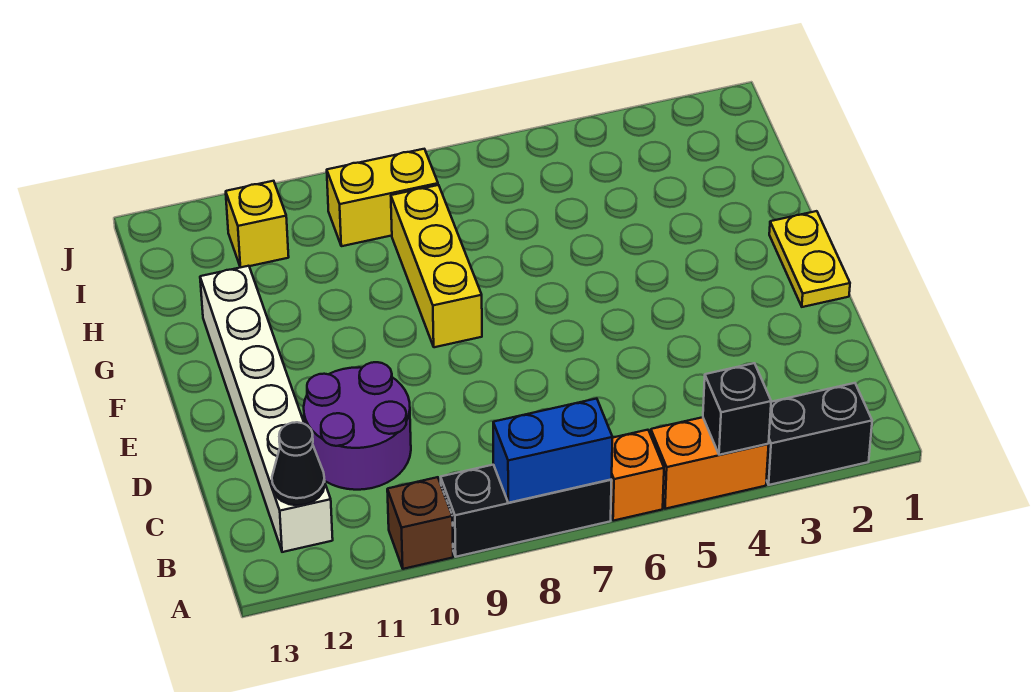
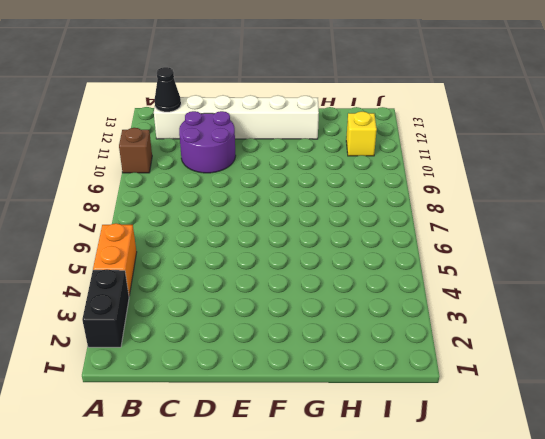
none -> orange 1x1 brick [611,430,664,521]
none -> black 1x3 brick [441,465,612,557]
none -> yellow 1x2 plate [769,211,850,307]

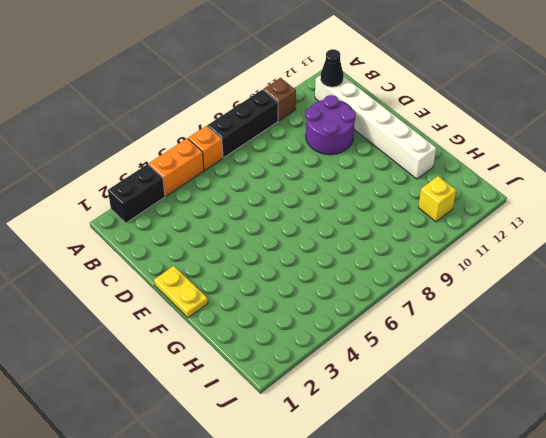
none -> yellow 1x3 brick [391,185,482,347]
none -> yellow 1x2 brick [327,149,438,246]
none -> black 1x1 brick [703,363,771,455]

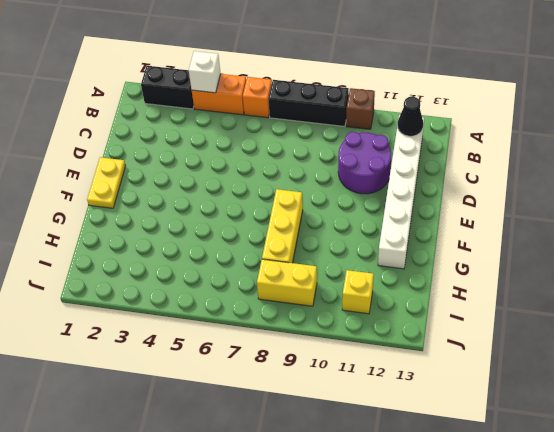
white 1x1 brick [189,51,221,93] -> black 1x1 brick [703,363,771,455]
none -> blue 1x2 brick [493,399,613,503]

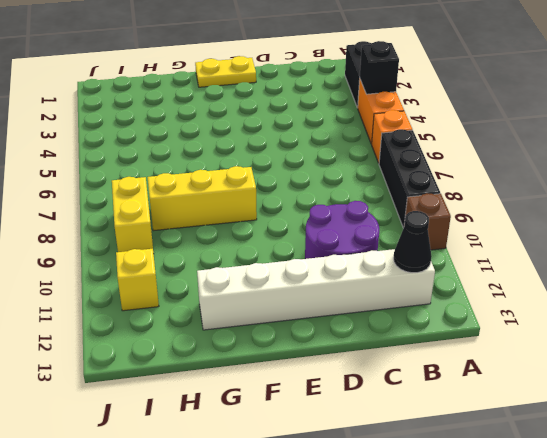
none -> blue 1x2 brick [493,399,613,503]

